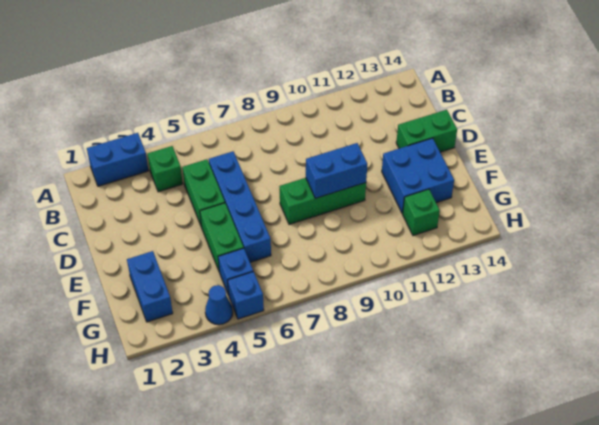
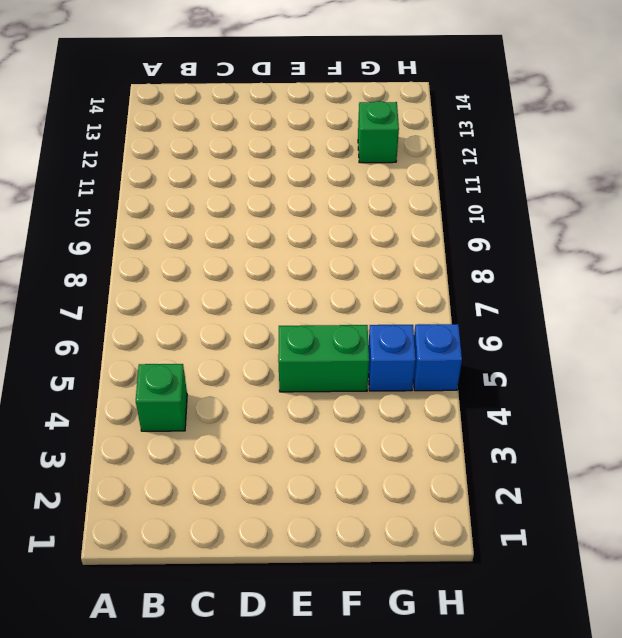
none -> blue 1x2 brick [87,133,149,186]
none -> green 1x2 brick [182,159,225,227]
none -> blue 1x4 brick [209,151,271,262]

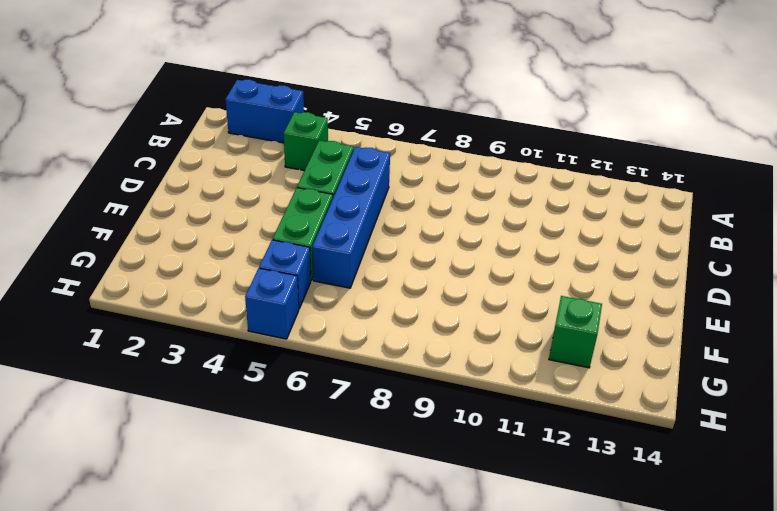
none -> green 1x2 brick [396,110,457,152]
none -> green 1x3 brick [280,178,366,224]
none -> blue 2x2 brick [382,138,454,214]

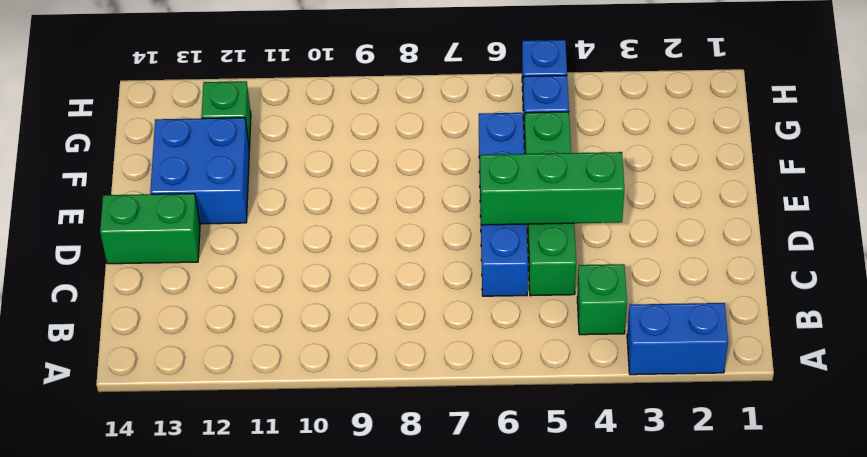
green 1x3 brick [480,152,624,225] -> green 1x3 brick moved to [280,178,366,224]
none -> blue 1x2 brick [127,251,173,322]
none -> blue 1x1 cone [205,285,233,325]
none -> blue 1x2 brick [306,143,367,198]

